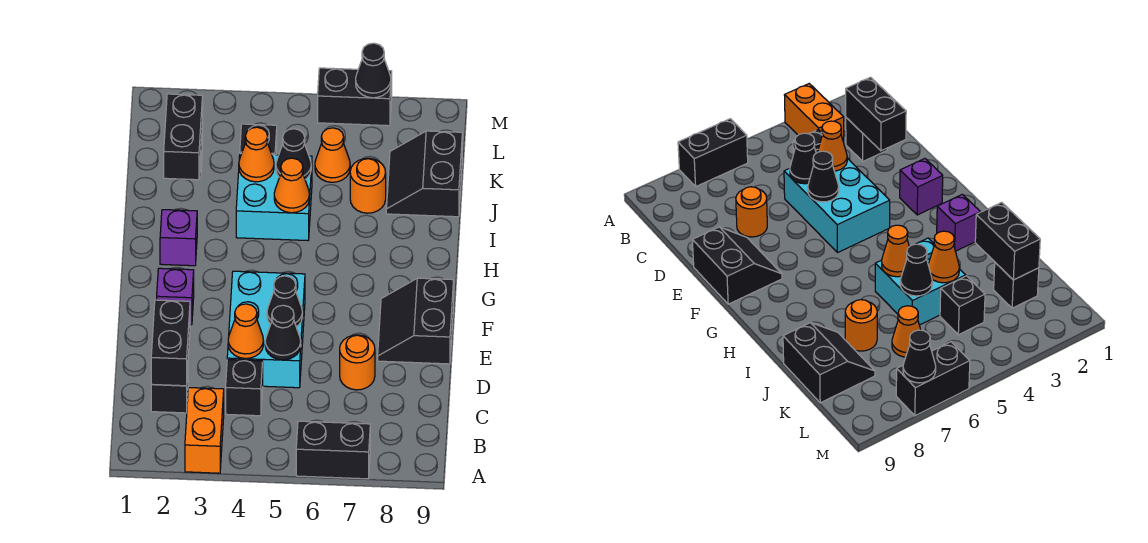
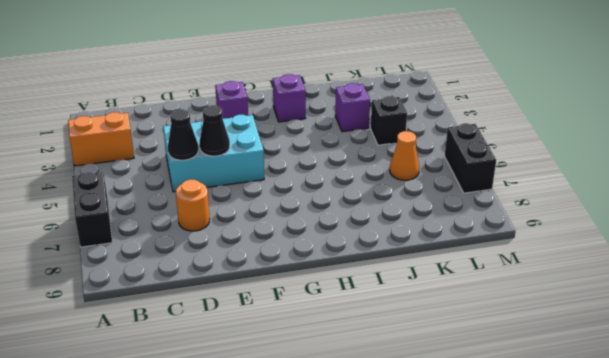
purple 1x1 brick [335,83,370,132] -> none
none -> black 1x1 brick [151,371,188,413]
none -> black 1x1 brick [226,360,263,416]
none -> black 2x2 slope [378,278,454,364]

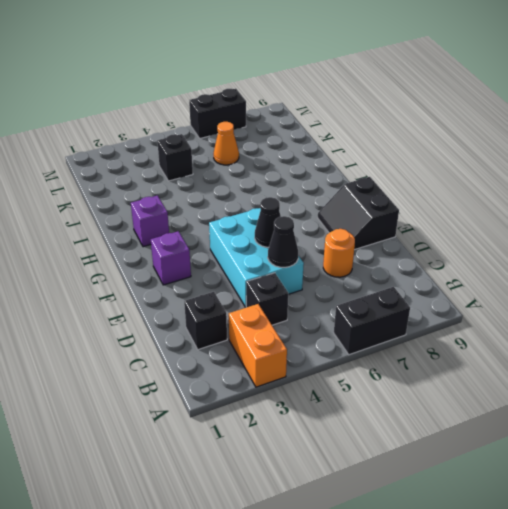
none -> cyan 2x2 brick [236,153,312,241]
none -> orange 1x1 round brick [350,158,386,213]
none -> black 2x2 slope [386,131,462,217]

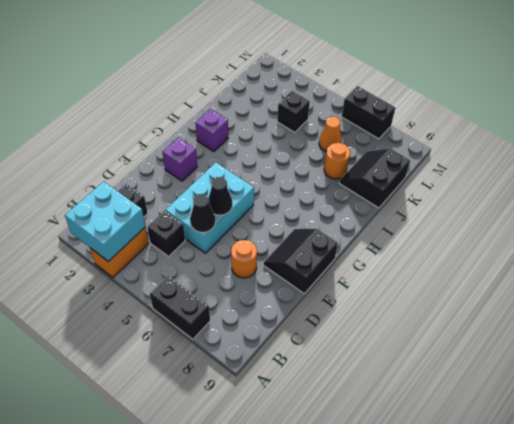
cyan 2x2 brick [65,182,145,261] -> cyan 2x2 brick moved to [236,153,312,241]
none -> black 1x1 brick [994,263,1039,308]
none -> black 1x2 brick [151,300,190,386]
none -> orange 1x1 cone [228,304,264,358]

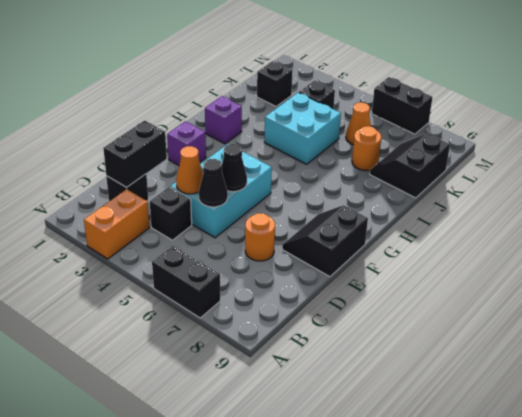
none -> orange 1x1 cone [274,158,310,213]
none -> black 1x2 brick [164,94,203,180]
none -> orange 1x1 cone [239,127,274,182]

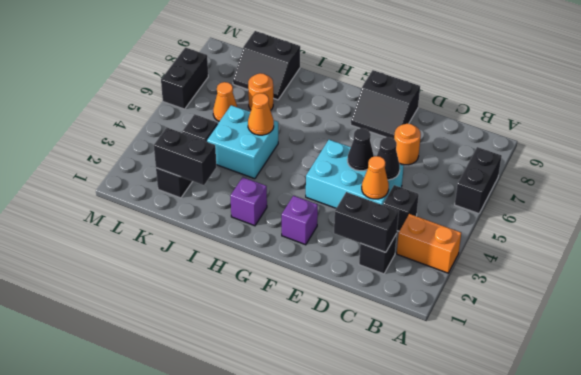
none -> orange 1x1 cone [239,127,274,182]
none -> black 1x1 cone [276,129,311,179]
none -> black 1x1 cone [356,43,391,98]

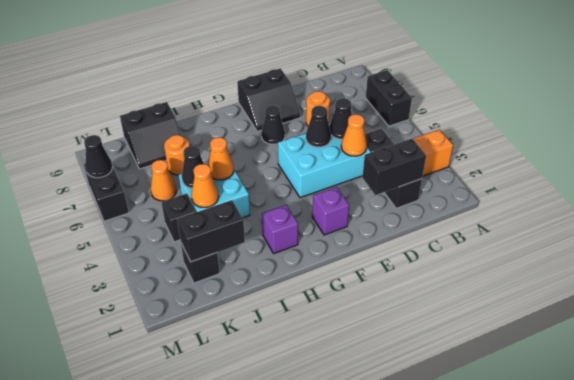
black 1x1 cone [261,105,285,144] -> none

